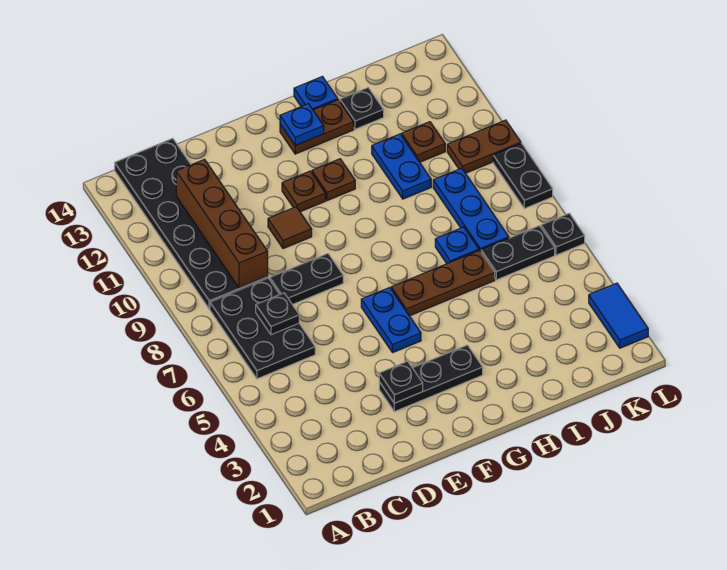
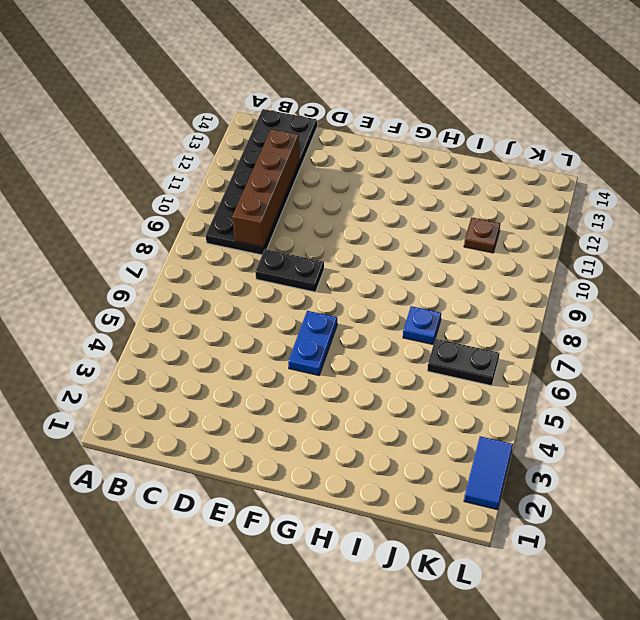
none -> black 2x3 plate [210,278,315,379]
none -> black 1x3 plate [379,345,483,412]
none -> brown 1x1 tile [268,207,312,249]

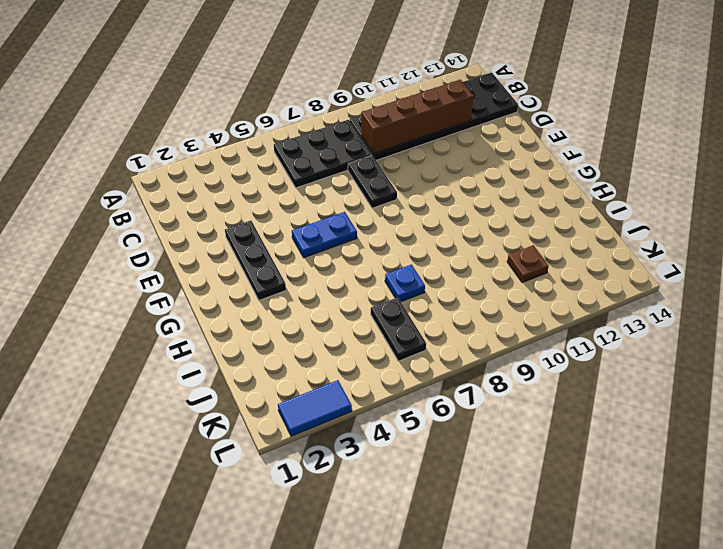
none -> brown 1x1 tile [268,207,312,249]
none -> brown 1x1 plate [282,171,326,212]
none -> brown 1x3 plate [391,250,495,316]

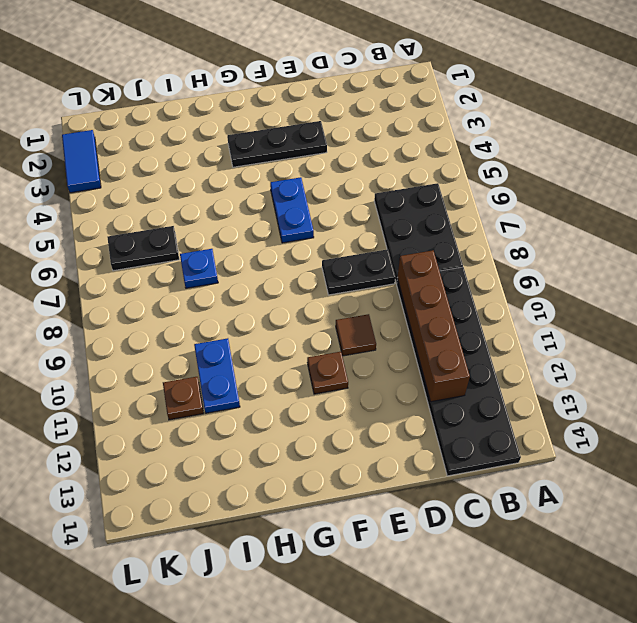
none -> brown 1x3 plate [391,250,495,316]
none -> brown 1x1 plate [312,159,355,201]
none -> brown 1x2 plate [280,100,354,154]

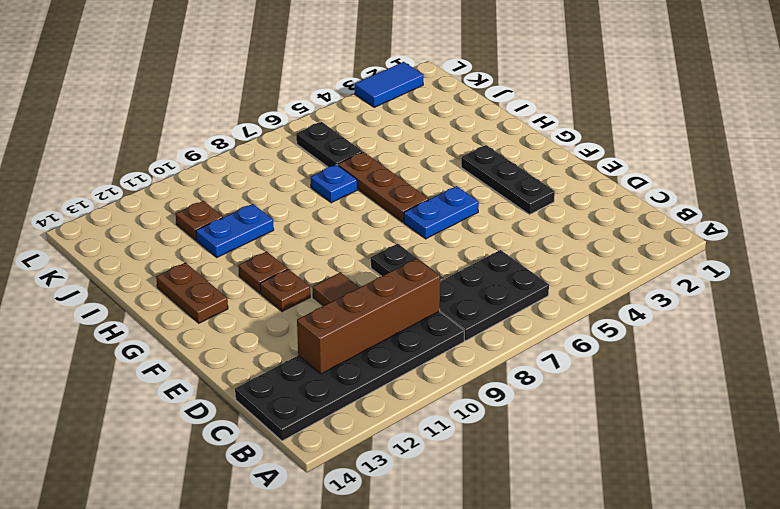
none -> blue 1x1 plate [294,77,338,110]
none -> black 1x1 plate [340,88,384,129]
none -> blue 1x3 plate [433,168,509,251]

